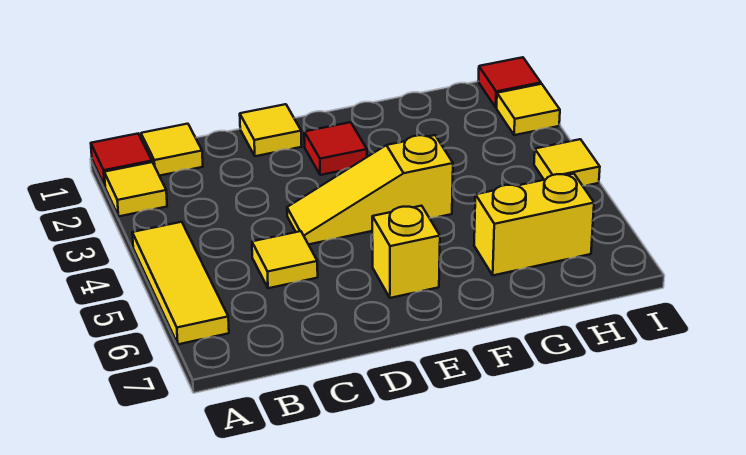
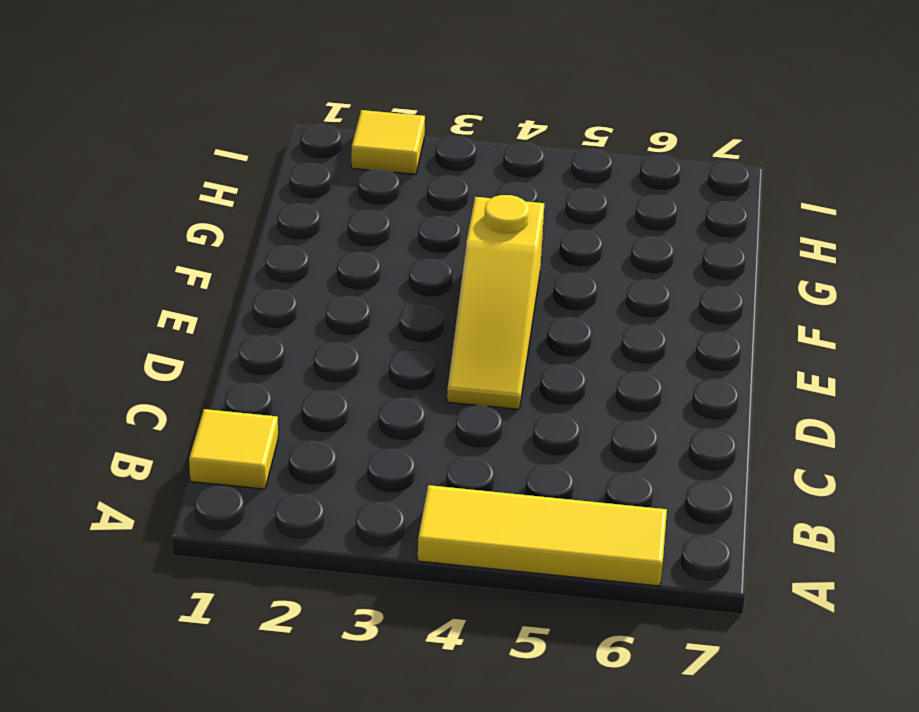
none -> red 1x1 tile [91,134,152,186]
none -> yellow 1x1 tile [104,162,167,216]
none -> yellow 1x1 tile [252,231,318,288]

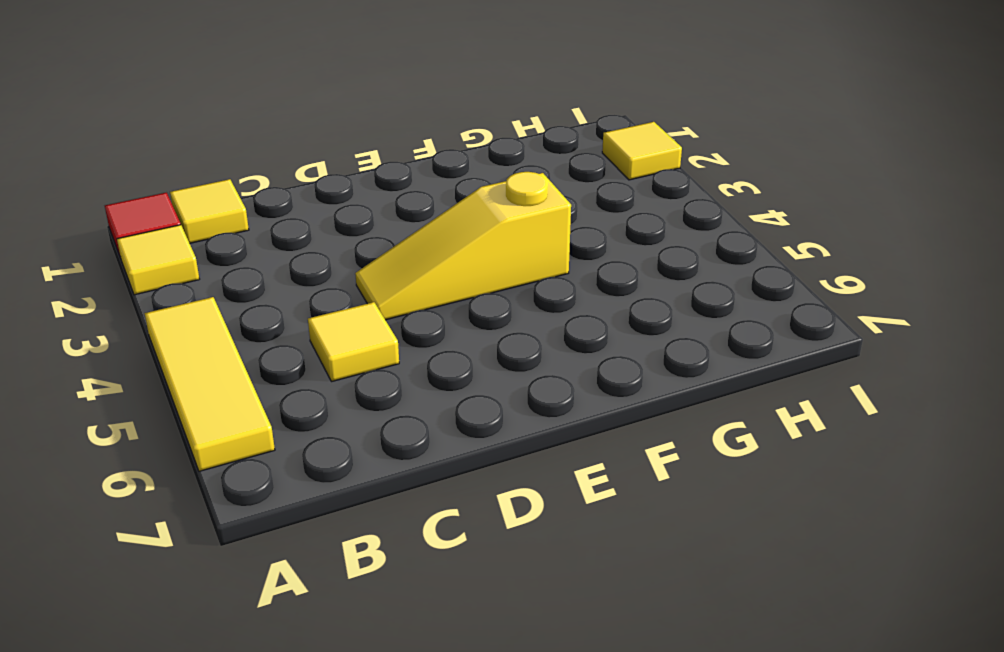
none -> yellow 1x1 tile [240,104,302,156]
none -> red 1x1 tile [304,122,367,175]
none -> yellow 1x1 brick [372,206,440,298]

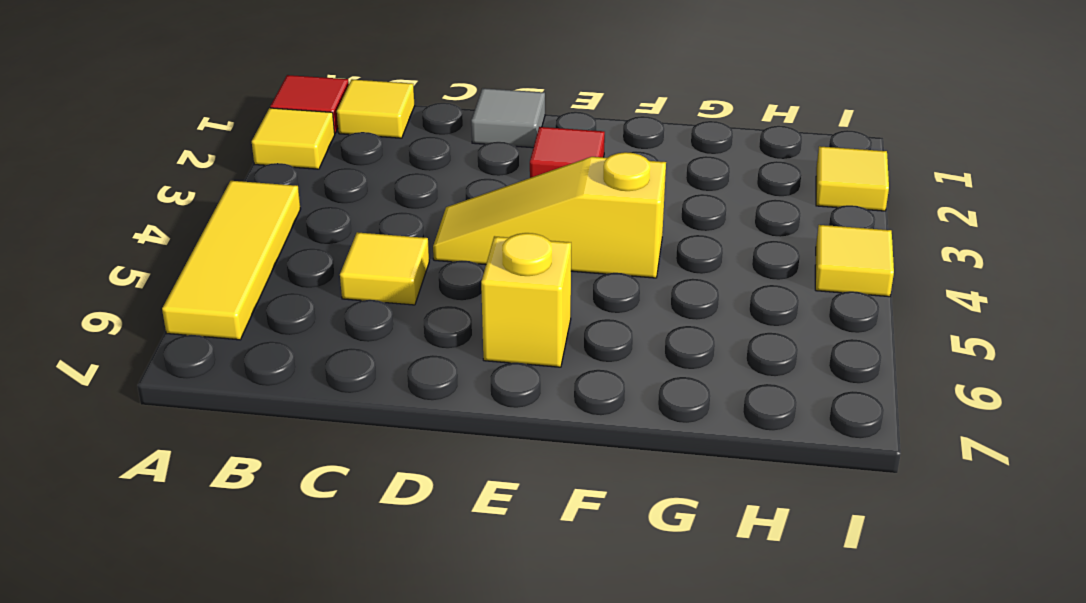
grey 1x1 tile [471,88,545,148] -> yellow 1x1 tile [240,104,302,156]
none -> yellow 1x2 brick [474,174,594,275]
none -> red 1x1 tile [478,57,541,107]

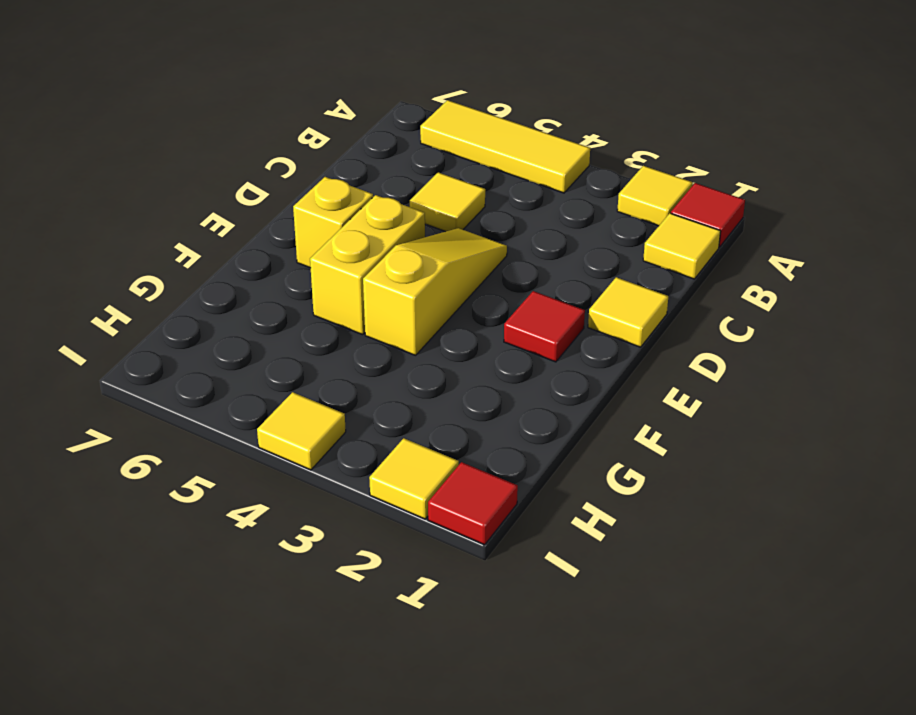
yellow 1x2 brick [310,195,425,335] -> yellow 1x2 brick moved to [474,174,594,275]

